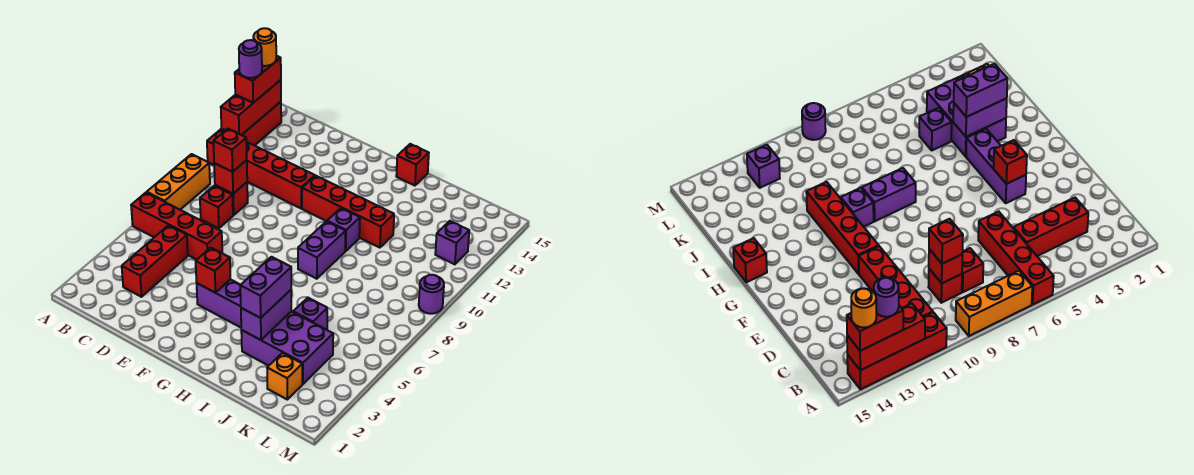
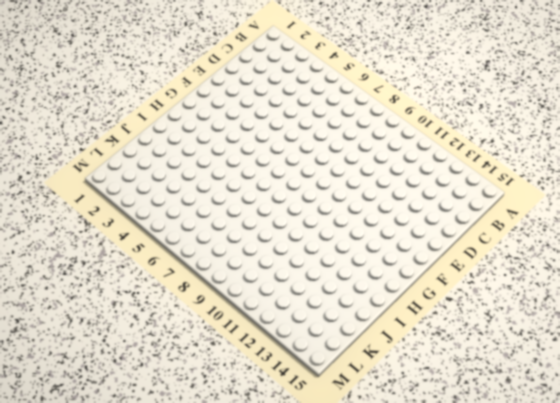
none -> red 1x4 brick [131,192,222,260]
none -> orange 1x3 brick [147,154,210,210]
none -> red 1x4 brick [207,102,281,165]

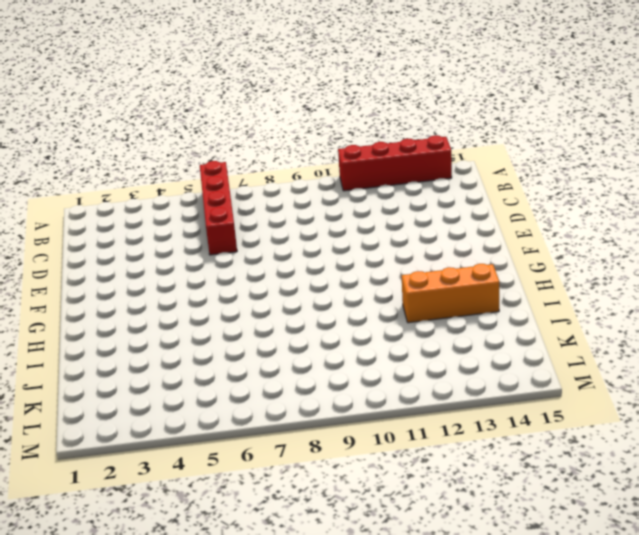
orange 1x3 brick [402,264,499,323] -> orange 1x3 brick moved to [147,154,210,210]
none -> red 1x4 brick [246,142,315,208]
none -> red 1x3 brick [122,225,188,297]
none -> red 1x1 brick [200,186,233,228]

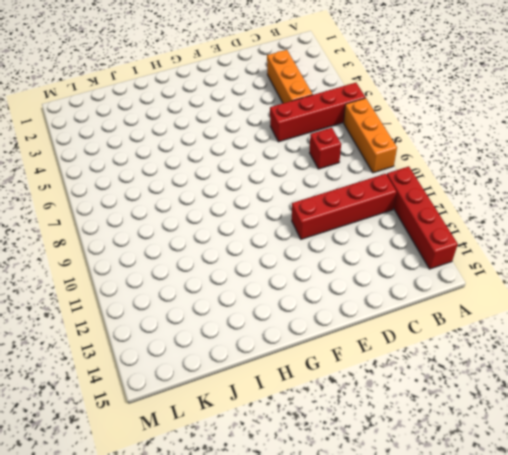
orange 1x3 brick [267,50,313,103] -> red 1x3 brick [122,225,188,297]
none -> red 1x1 brick [215,182,248,215]
none -> purple 1x3 brick [197,279,241,327]
none -> red 1x4 brick [302,176,394,248]

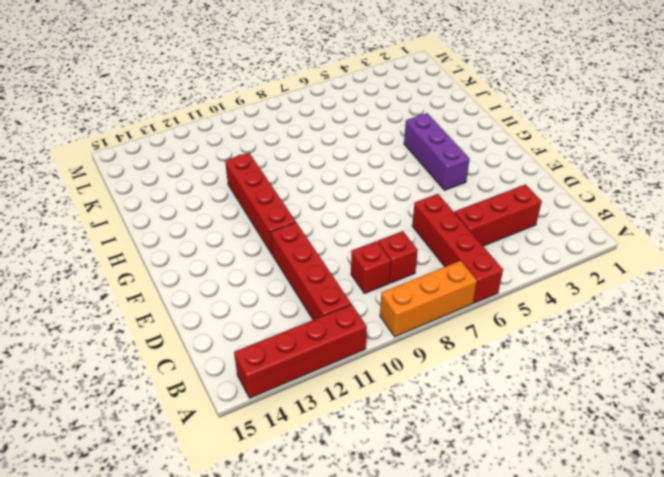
none -> purple 1x2 brick [298,221,346,279]
none -> purple 1x1 brick [327,208,360,251]
none -> red 1x1 brick [396,144,429,186]

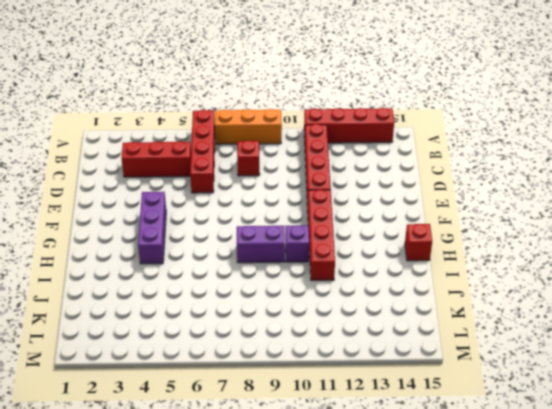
none -> red 1x1 brick [215,182,248,215]
none -> purple 2x3 brick [241,311,333,384]
none -> purple 1x1 brick [293,298,327,330]

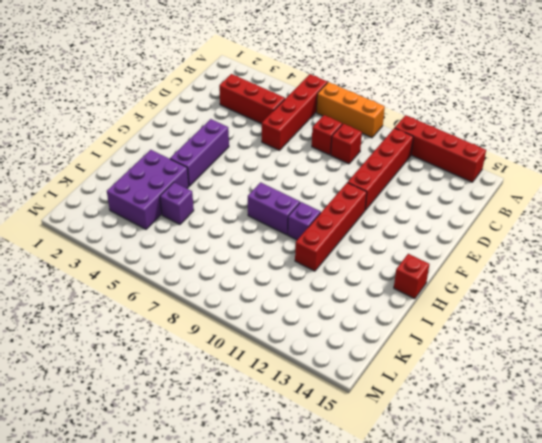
none -> orange 1x1 brick [267,353,302,399]
none -> purple 1x1 brick [435,221,469,264]
none -> purple 1x1 round brick [419,275,444,314]

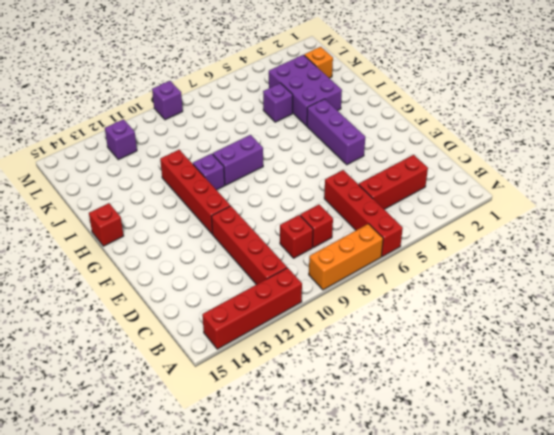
purple 1x1 brick [152,81,183,120] -> purple 1x1 round brick [419,275,444,314]
none -> red 1x3 brick [221,80,281,135]
none -> red 1x1 brick [214,160,247,194]
none -> red 1x1 brick [196,248,230,293]

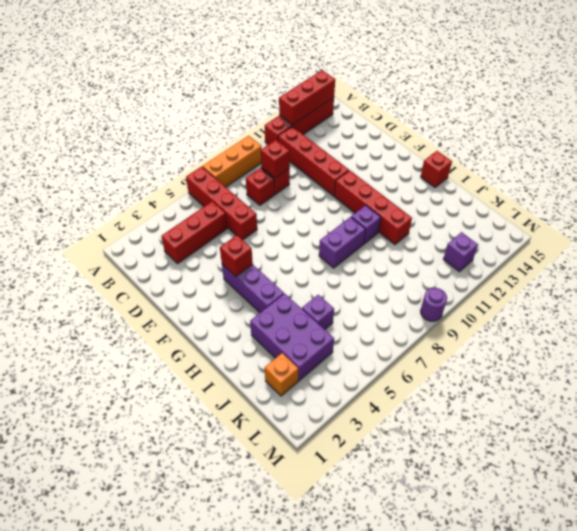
none -> purple 1x2 brick [241,290,292,340]
none -> red 1x2 brick [235,56,281,103]
none -> red 1x1 brick [213,129,247,172]

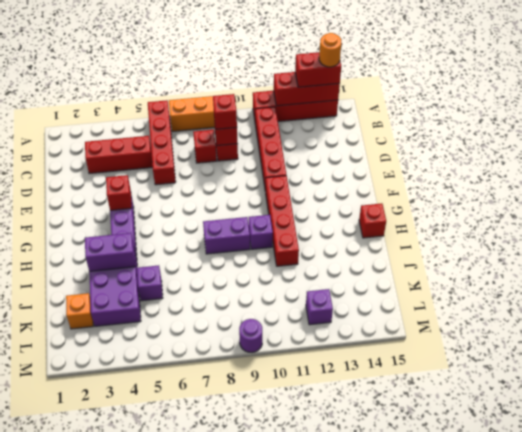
none -> purple 1x2 brick [240,257,291,318]
none -> purple 1x1 round brick [239,40,262,78]

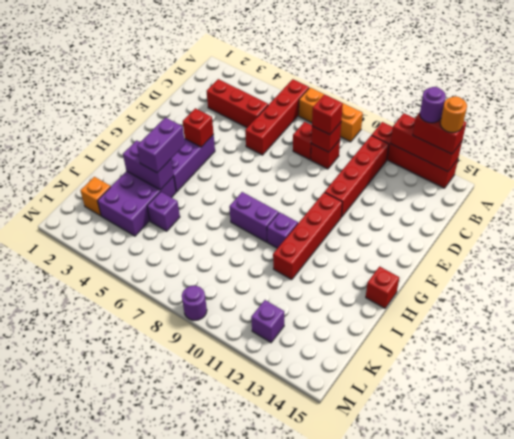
purple 1x2 brick [137,118,185,173] -> purple 1x2 brick turned to [240,257,291,318]

